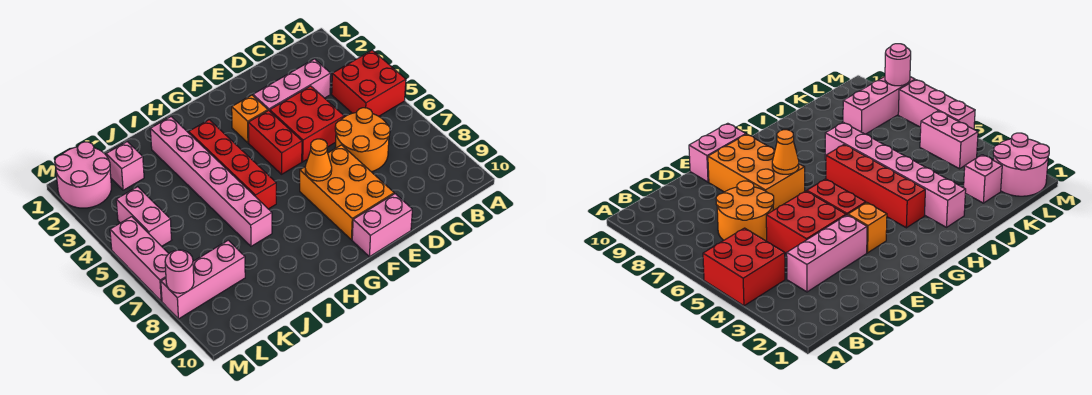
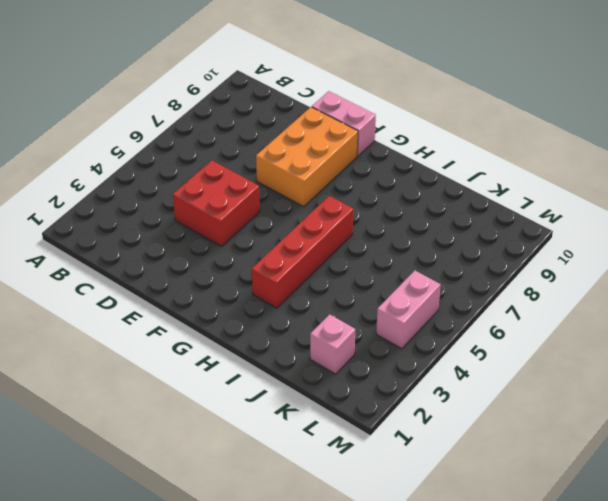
none -> red 2x2 brick [332,50,406,116]
none -> pink 1x3 brick [253,59,331,111]
none -> orange 2x2 round brick [335,108,390,172]

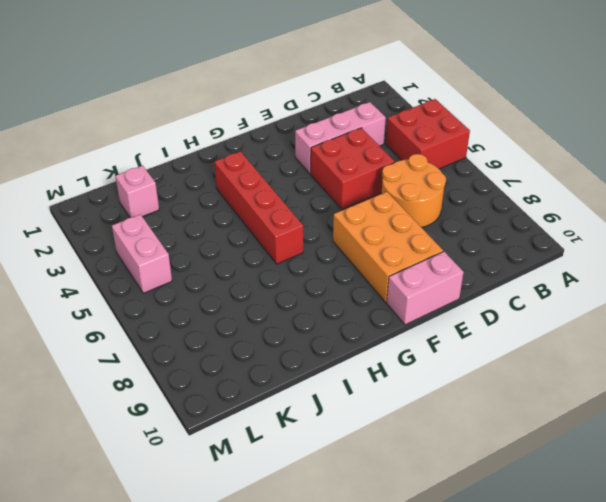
none -> orange 1x1 brick [232,95,268,143]
none -> red 1x2 brick [248,110,302,174]
none -> pink 1x6 brick [150,117,272,246]

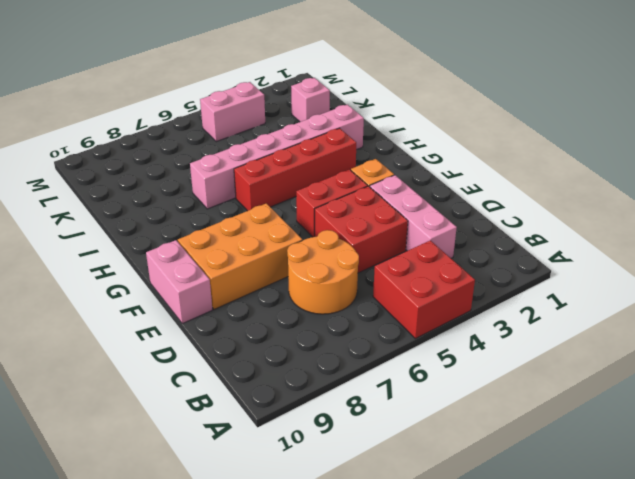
none -> pink 1x3 brick [161,240,245,319]
none -> pink 2x2 round brick [55,142,111,208]
none -> pink 1x3 brick [110,217,169,301]

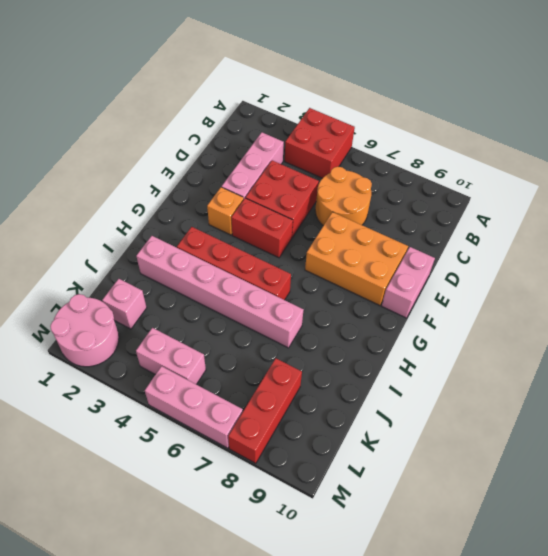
red 1x3 brick [228,358,302,463] -> pink 1x3 brick [161,240,245,319]
none -> orange 1x1 cone [305,139,332,181]
none -> pink 1x1 round brick [165,250,194,293]

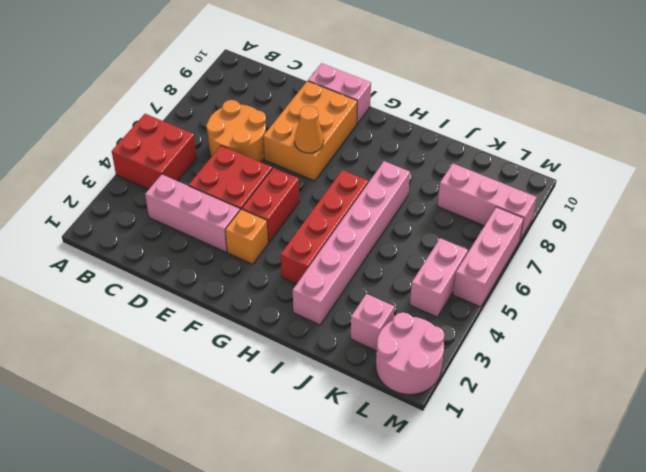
none -> pink 1x1 round brick [165,250,194,293]

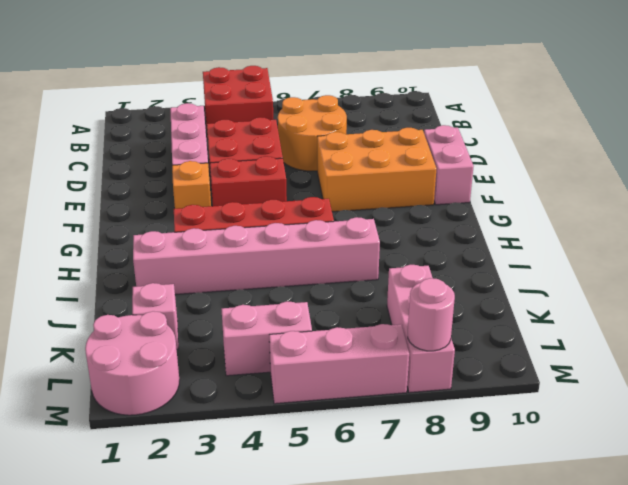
none -> orange 1x1 cone [305,139,332,181]

